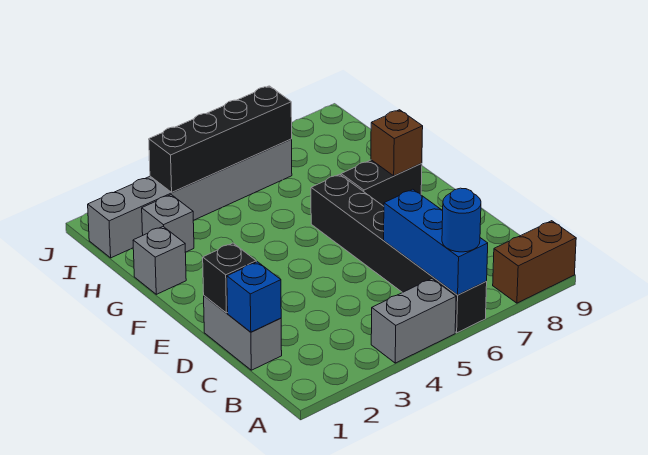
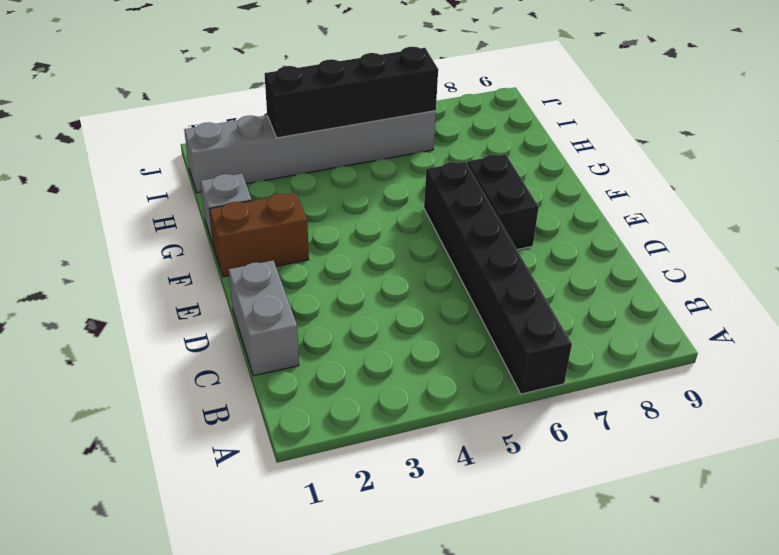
black 1x2 brick [467,154,539,250] -> black 1x2 brick turned to [341,160,422,206]
brown 1x2 brick [209,193,309,277] -> brown 1x2 brick moved to [493,221,576,303]
none -> grey 1x2 brick [371,279,456,363]
none -> grey 1x1 brick [142,195,194,252]
none -> blue 1x3 brick [384,189,488,295]

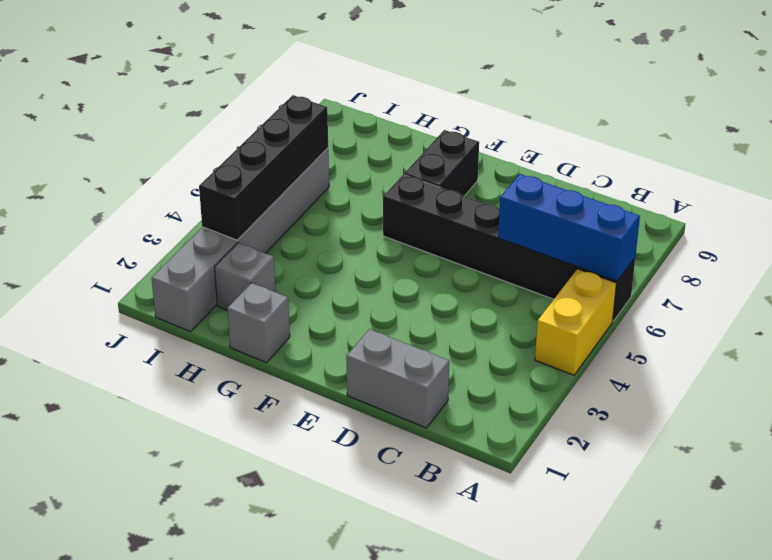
yellow 1x2 brick [535,269,616,375] -> grey 1x2 brick [371,279,456,363]
none -> brown 1x2 brick [493,221,576,303]
none -> blue 1x1 brick [227,262,281,332]
none -> black 1x1 brick [203,243,256,313]

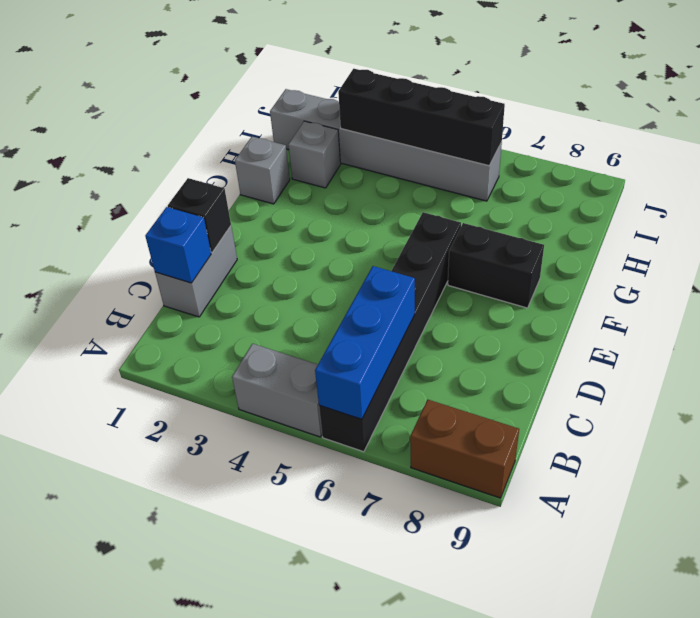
none -> brown 1x1 brick [371,110,423,176]
none -> blue 1x1 round brick [442,188,481,252]

